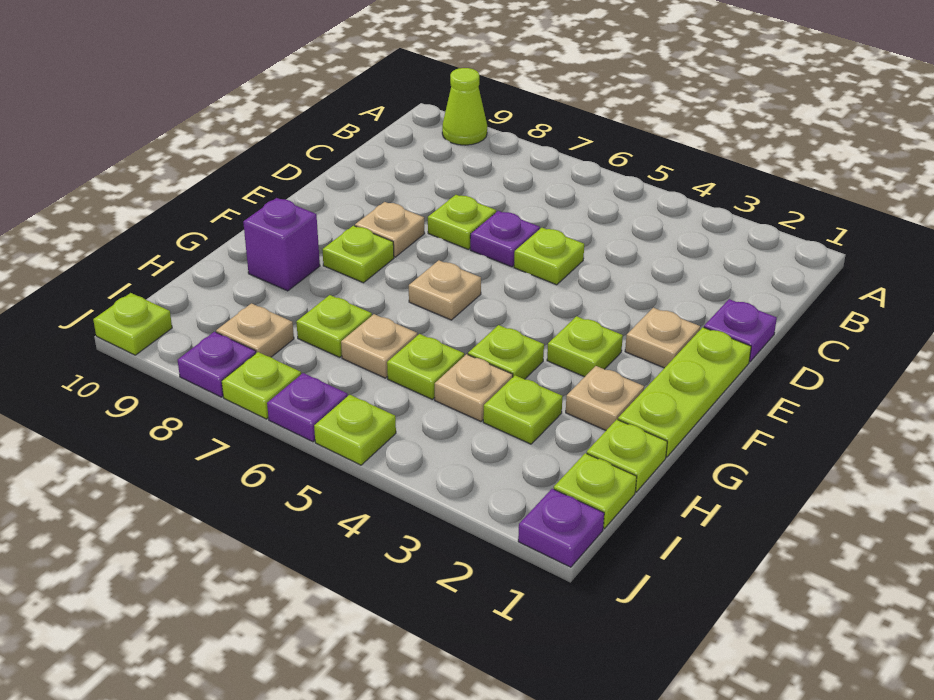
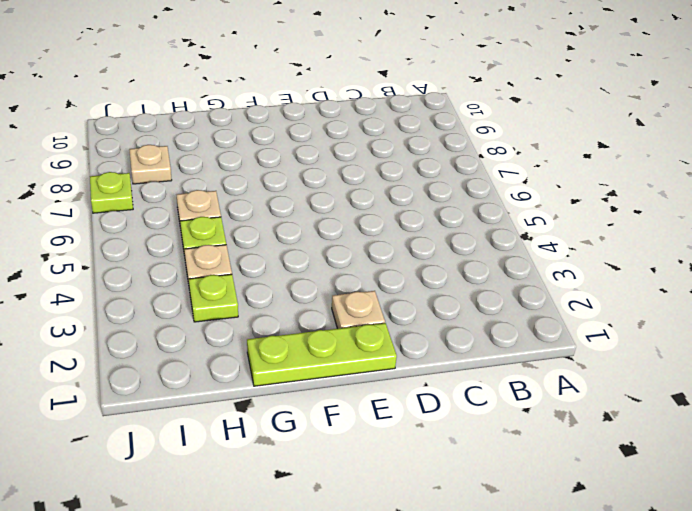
none -> lime 1x1 cone [442,68,487,145]
none -> purple 1x1 plate [704,299,777,362]
none -> lime 1x1 plate [514,228,584,285]

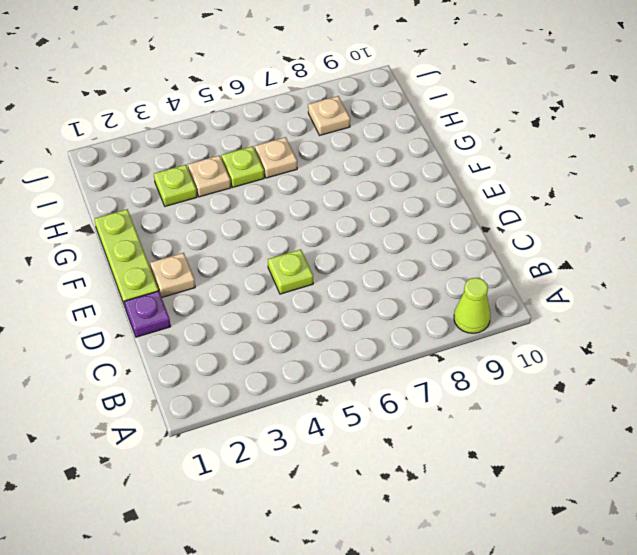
none -> purple 1x1 plate [470,211,540,267]
none -> lime 1x1 plate [428,195,496,249]
none -> tan 1x1 plate [355,202,425,257]

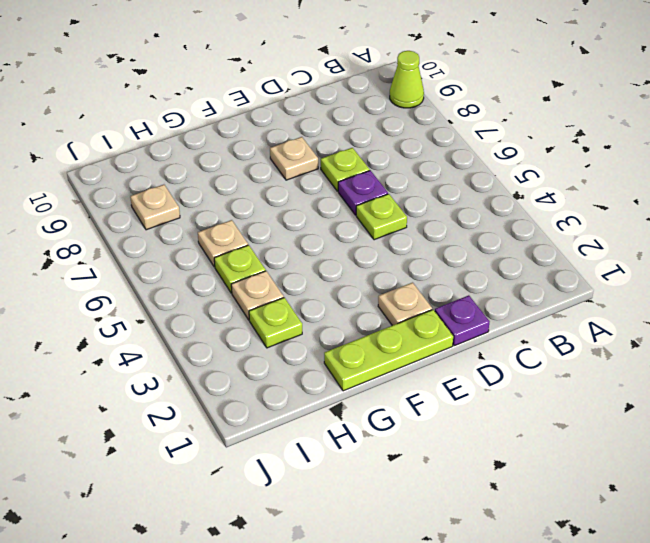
none -> lime 1x1 plate [547,316,623,377]
none -> tan 1x1 plate [409,260,481,320]
none -> lime 1x1 plate [322,226,394,283]

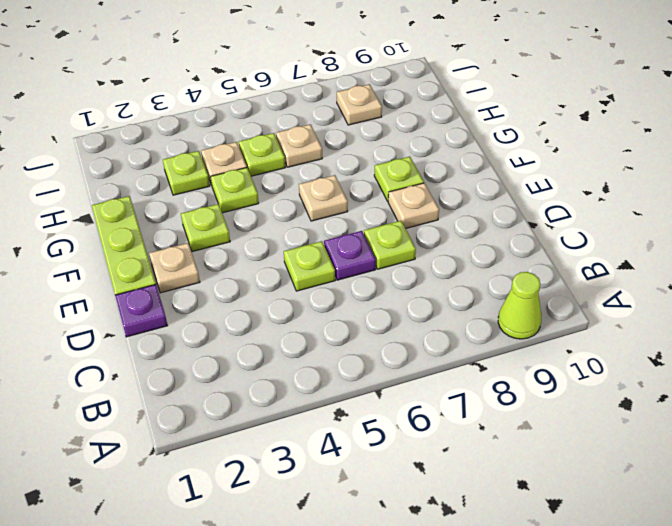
none -> tan 1x1 plate [566,366,644,430]
none -> purple 1x1 brick [243,198,320,291]
none -> lime 1x1 plate [587,419,667,492]

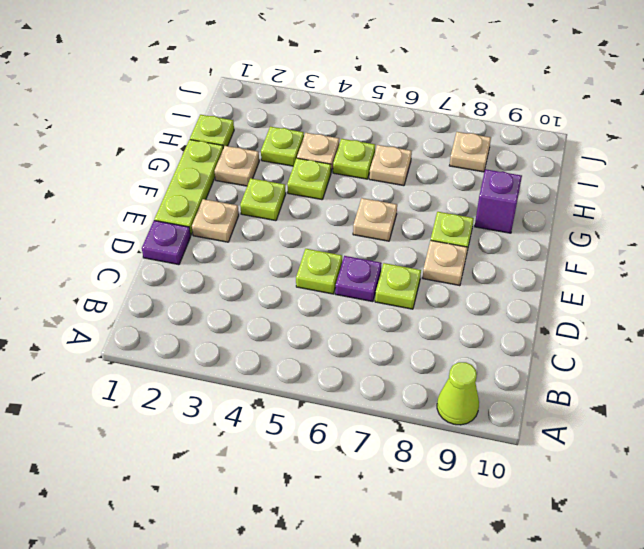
none -> lime 1x1 plate [296,295,372,357]
none -> lime 1x1 plate [554,453,637,529]
none -> purple 1x1 plate [518,489,604,567]

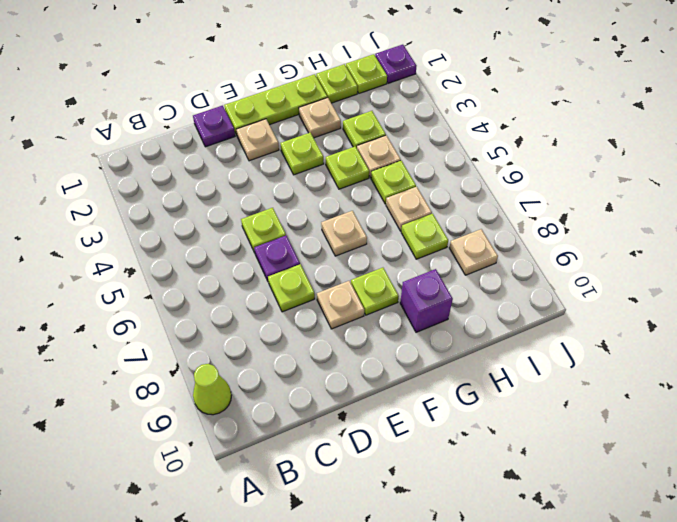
none -> lime 1x1 plate [314,395,396,465]
none -> purple 1x1 plate [267,373,348,442]
none -> lime 1x1 plate [222,352,301,419]

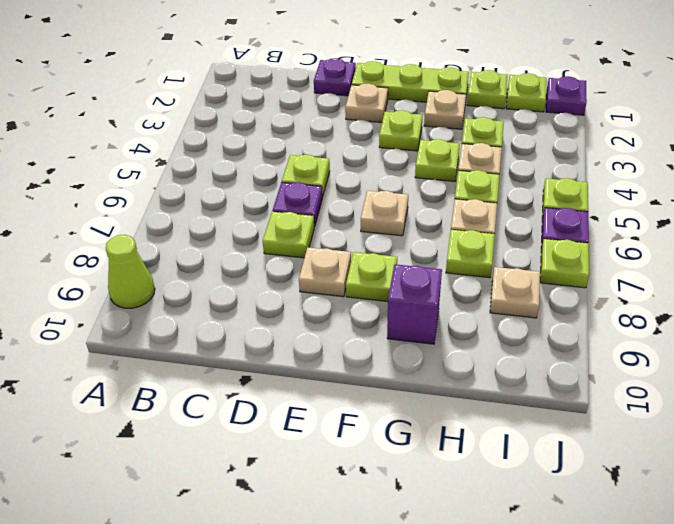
none -> purple 1x1 plate [178,332,256,397]
none -> lime 1x1 plate [93,293,172,355]

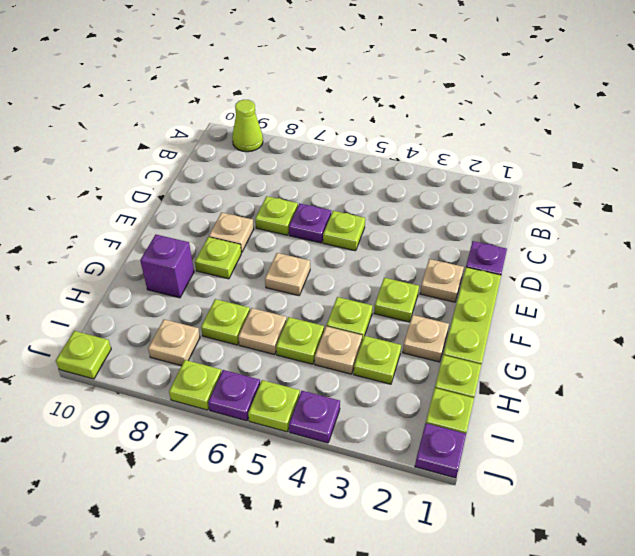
purple 1x1 plate [289,391,340,443] -> purple 1x1 plate moved to [178,332,256,397]

